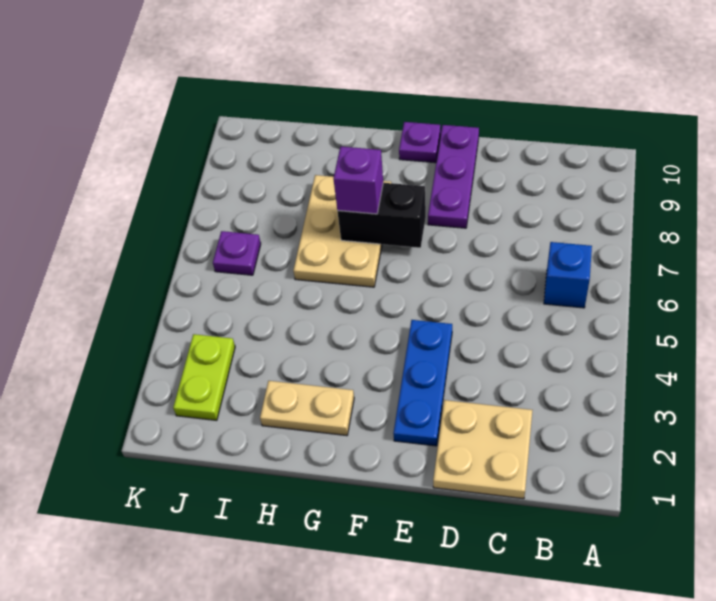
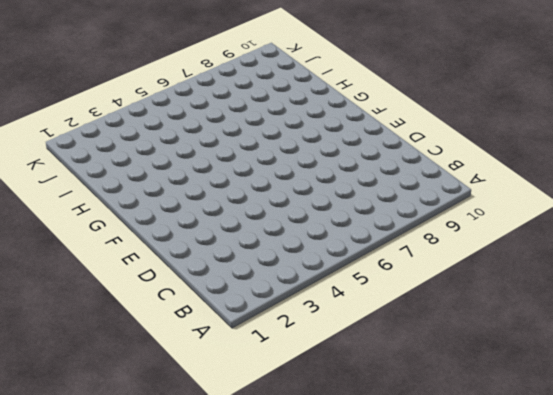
none -> blue 1x1 brick [544,242,592,308]
none -> tan 2x2 plate [433,400,532,499]

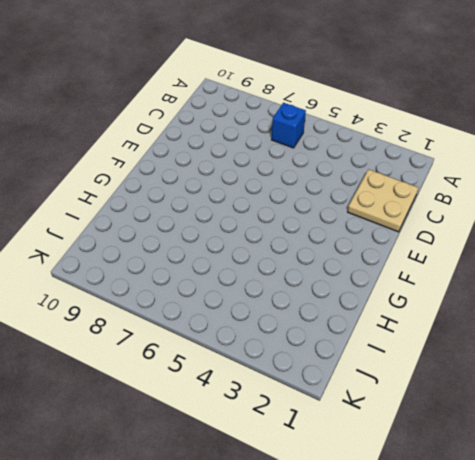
none -> blue 1x3 plate [393,320,452,446]
none -> purple 1x3 plate [428,125,479,228]

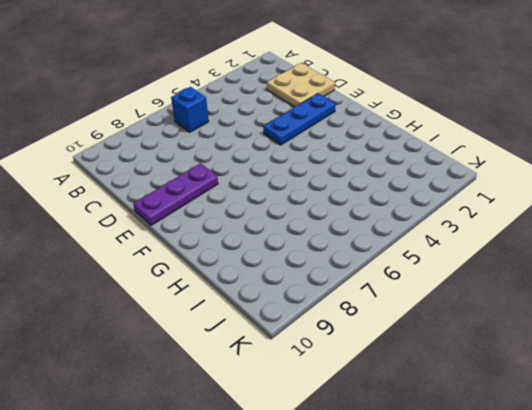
none -> purple 1x1 plate [399,122,441,163]
none -> tan 1x2 plate [260,381,354,436]

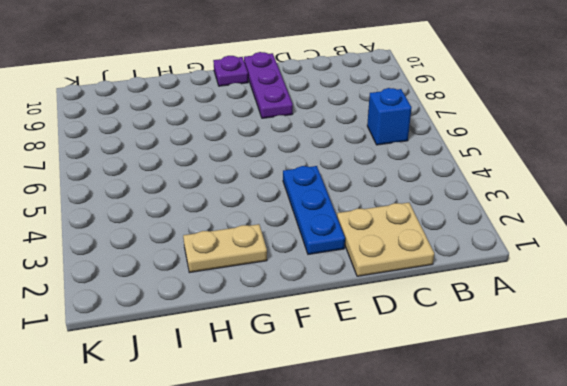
none -> tan 2x3 plate [293,175,391,287]
none -> lime 1x2 plate [173,334,235,420]

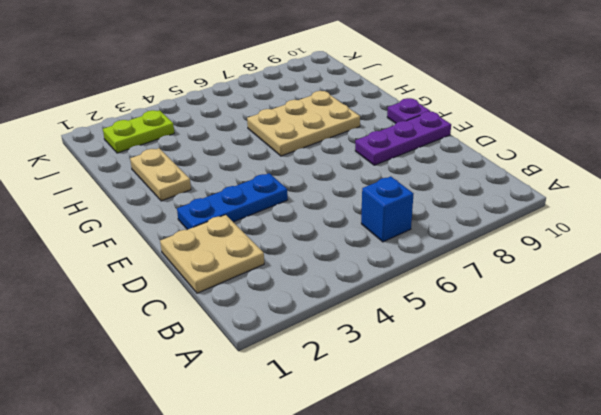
none -> purple 1x1 plate [213,231,261,275]
none -> black 1x2 brick [337,183,426,248]

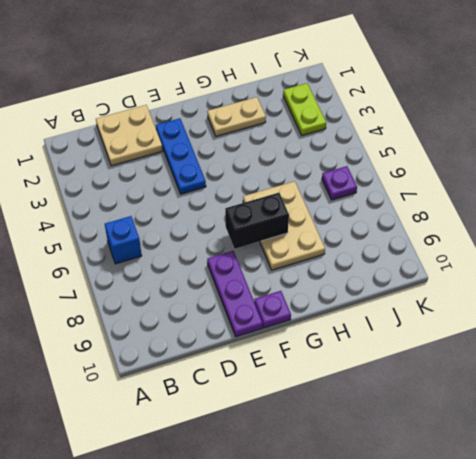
none -> purple 1x1 brick [333,147,383,214]

